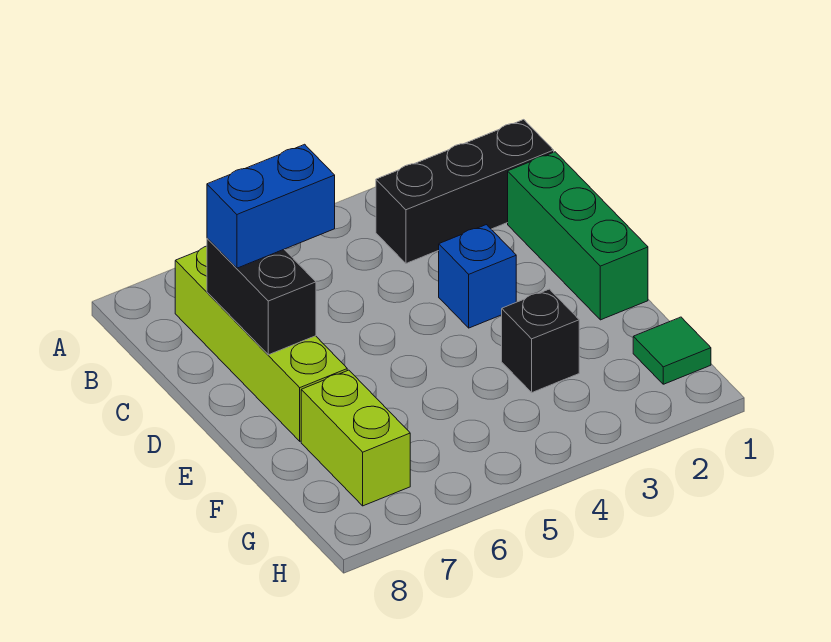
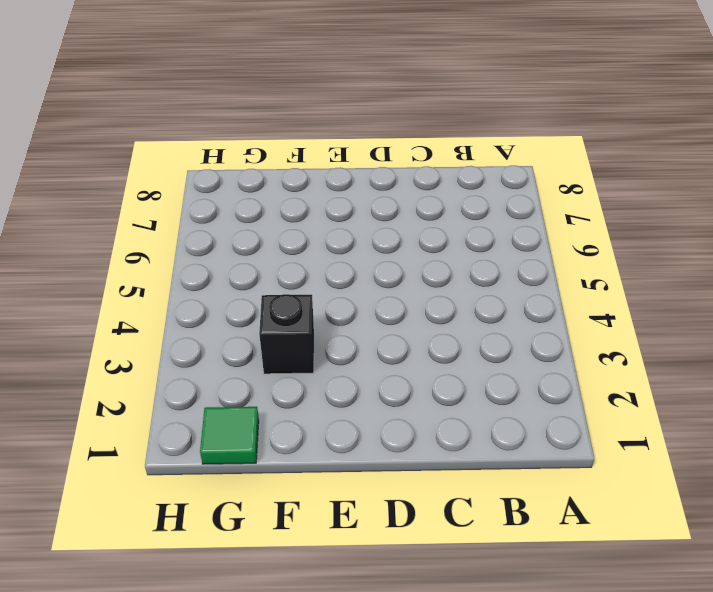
none -> black 1x3 brick [376,120,554,263]
none -> lime 1x4 brick [175,246,347,441]

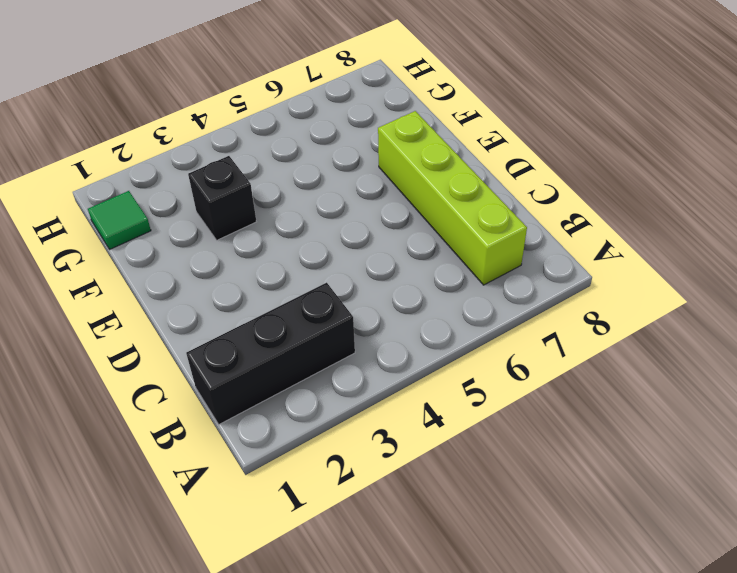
none -> green 1x3 brick [508,152,648,320]
none -> blue 1x1 brick [439,225,516,328]

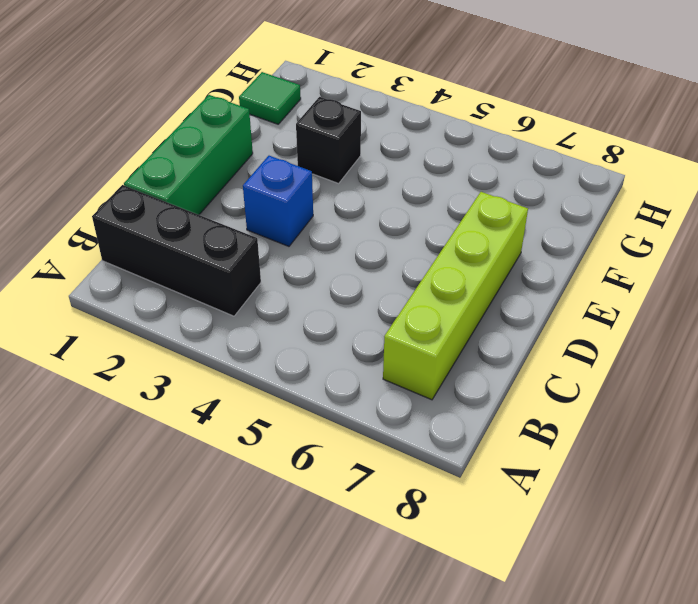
none -> lime 1x2 brick [301,370,410,506]
none -> black 1x2 brick [207,238,316,355]

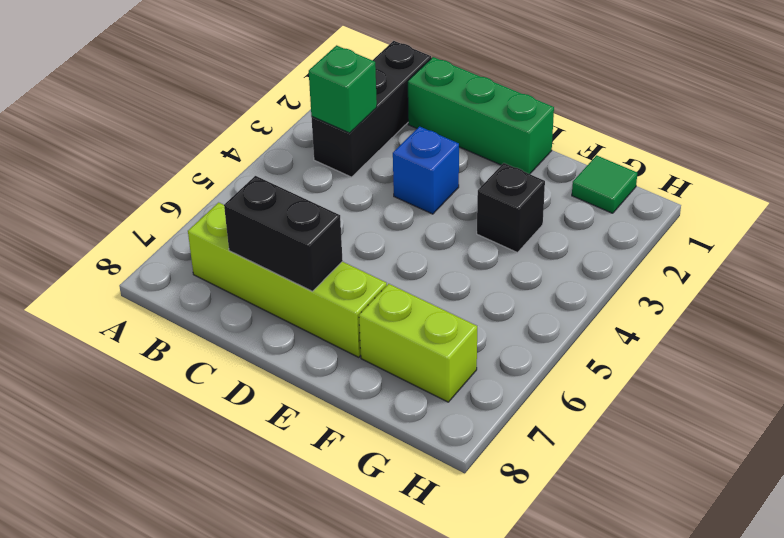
green 1x1 brick [309,45,377,133] -> none
none -> blue 1x2 brick [207,144,335,268]

